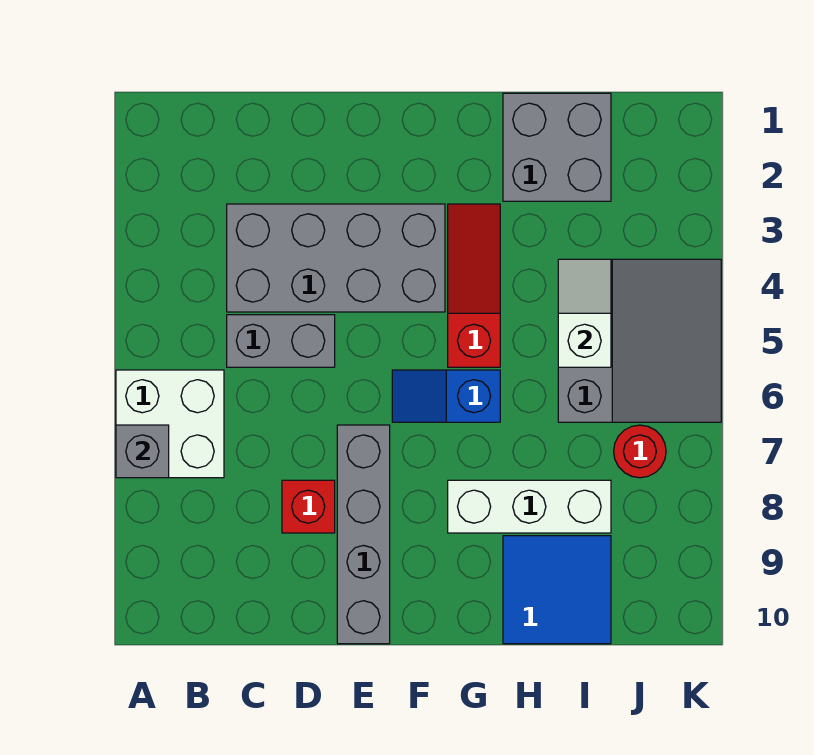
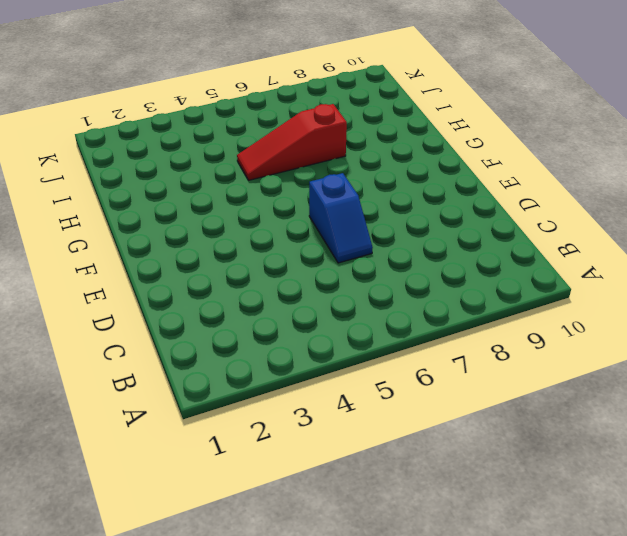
blue 1x2 slope [309,173,373,263] -> blue 1x2 slope moved to [392,370,500,422]
red 1x3 slope [237,104,347,180] -> red 1x3 slope moved to [448,204,500,367]
none -> white 2x2 brick [116,370,224,478]
none -> grey 2x4 brick [227,204,445,312]
none -> grey 1x2 brick [227,315,335,367]

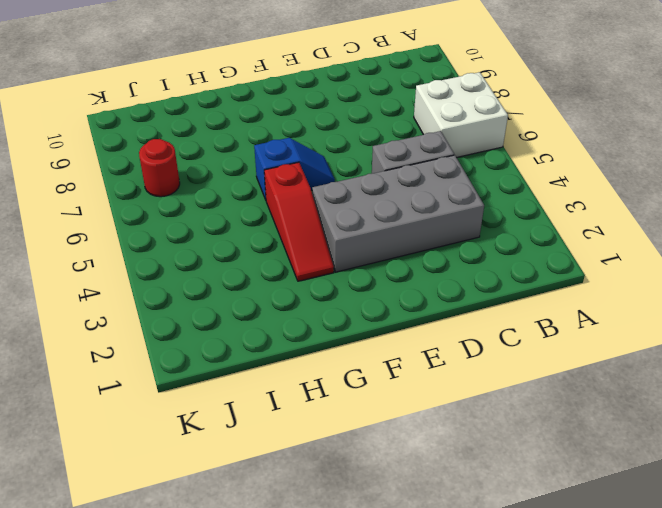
none -> red 1x1 brick [282,480,335,533]
none -> grey 1x4 brick [337,425,390,644]
none -> white 1x3 brick [448,480,611,533]

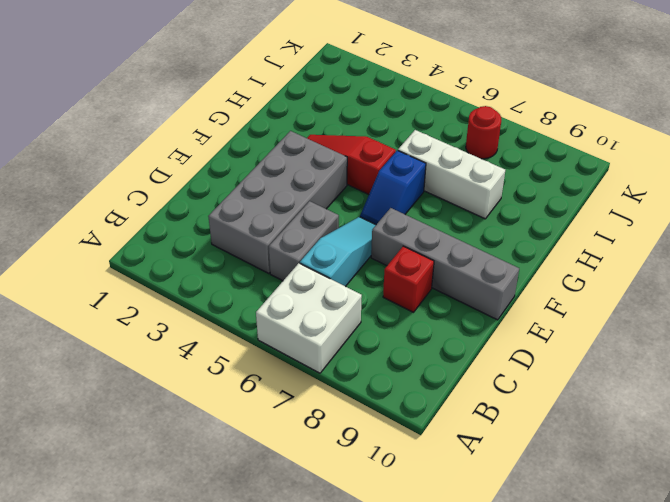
cyan 1x3 slope [300,217,376,287] -> none
white 1x3 brick [398,130,505,219] -> white 1x3 brick turned to [448,480,611,533]
none -> grey 2x2 brick [503,93,611,201]
none -> blue 2x2 tile [503,536,611,644]
none -> grey 3x3 slope [558,259,721,422]

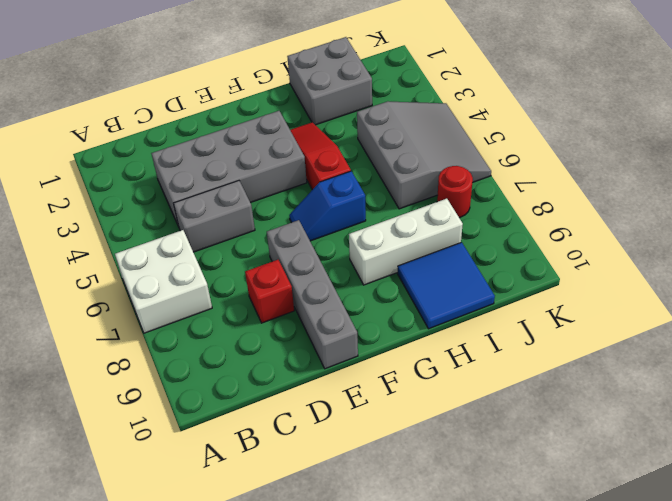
none -> grey 1x1 brick [116,425,169,478]
none -> white 1x2 slope [558,259,611,367]

